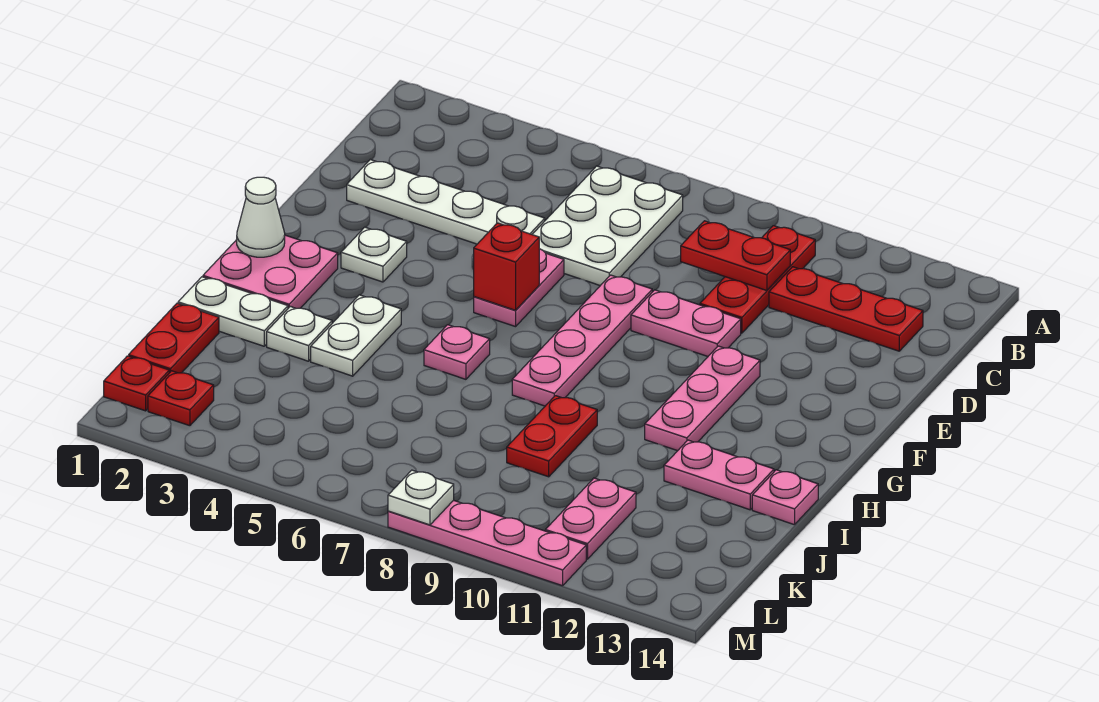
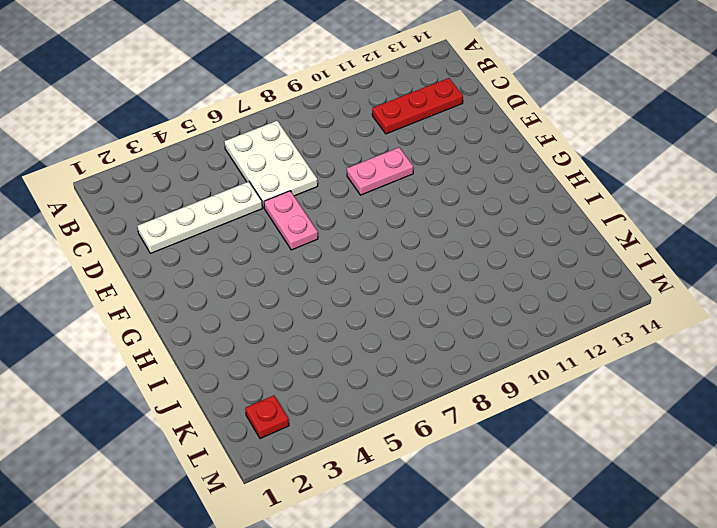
none -> red 1x3 plate [700,226,815,333]
none -> pink 1x4 plate [512,275,652,406]
none -> white 1x1 plate [341,227,407,282]

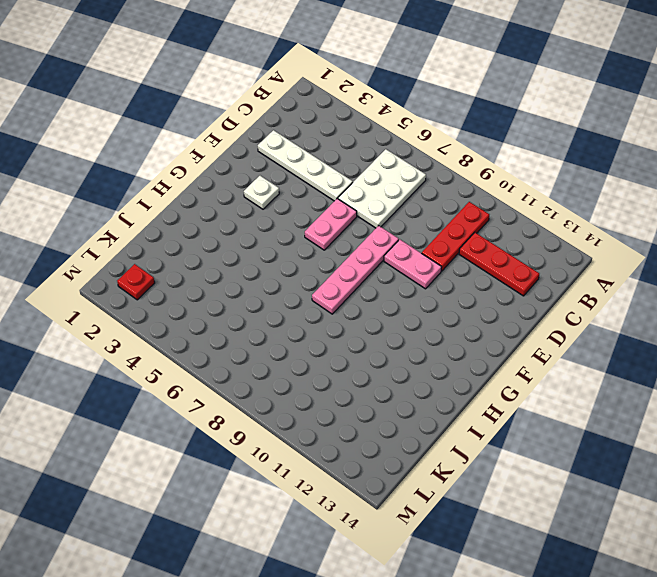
none -> pink 1x3 plate [645,346,760,451]
none -> pink 2x2 plate [203,235,338,308]
none -> white 1x2 plate [311,295,401,376]

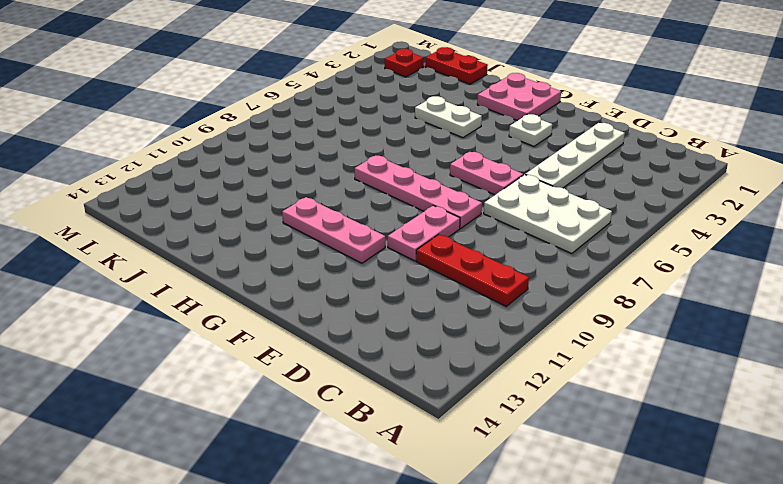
none -> red 1x3 plate [769,267,923,351]
none -> pink 1x1 plate [424,325,490,379]
none -> white 1x2 plate [178,277,288,346]

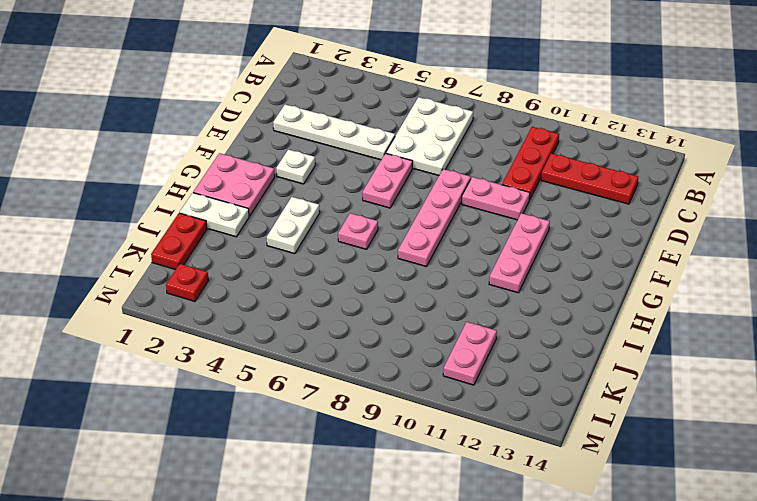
none -> white 1x1 plate [267,306,332,361]
none -> red 1x2 plate [507,396,597,477]
none -> pink 1x2 plate [664,440,774,510]

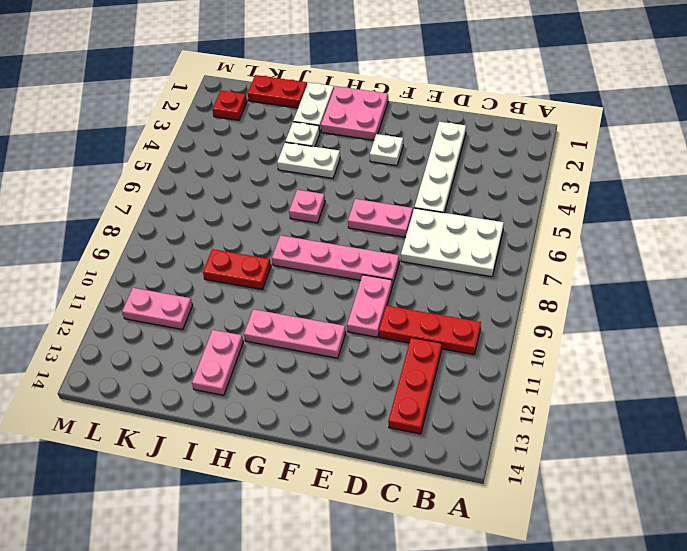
none -> pink 1x1 plate [752,470,818,525]
none -> red 1x1 plate [104,356,169,411]
none -> pink 1x4 plate [388,500,586,586]

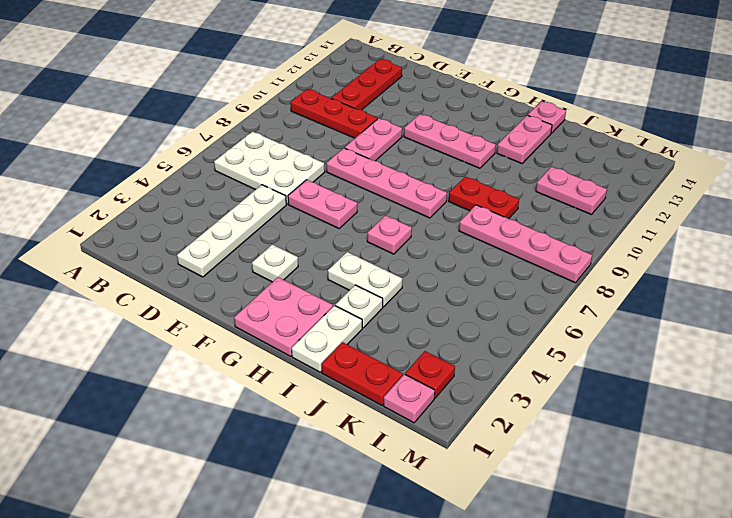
pink 1x4 plate [459,205,592,283] -> pink 1x4 plate turned to [388,500,586,586]
pink 1x1 plate [384,374,435,423] -> red 1x1 plate [104,356,169,411]
none -> red 1x2 plate [681,221,790,291]
none -> red 1x1 brick [474,223,539,310]
none -> white 1x1 cone [237,177,285,257]

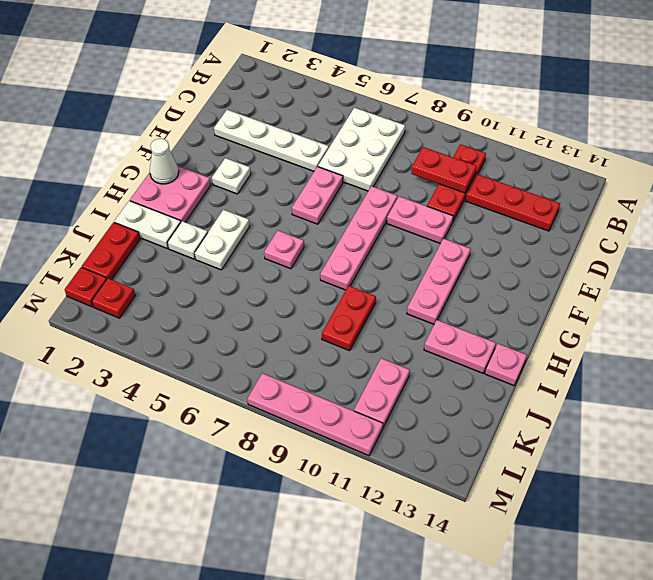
none -> red 1x1 brick [474,223,539,310]
none -> white 1x1 plate [388,470,454,525]

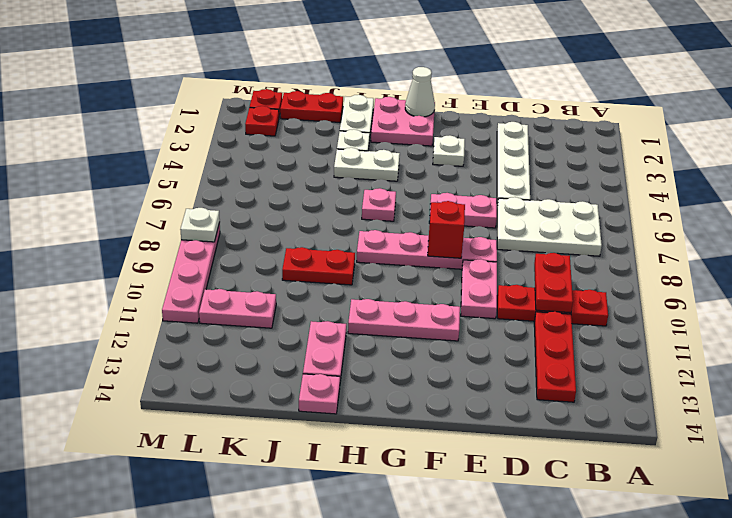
red 1x1 brick [428,201,465,258] -> red 1x1 brick moved to [474,223,539,310]

